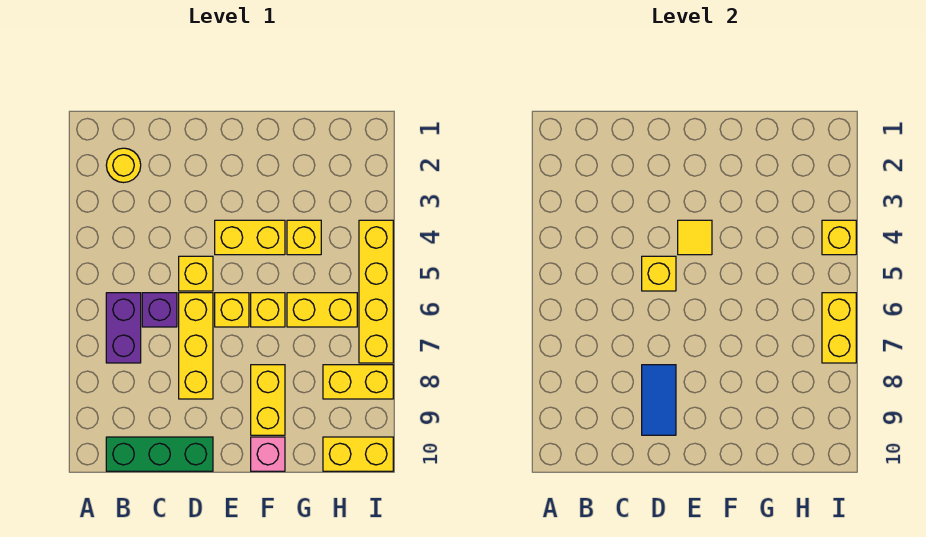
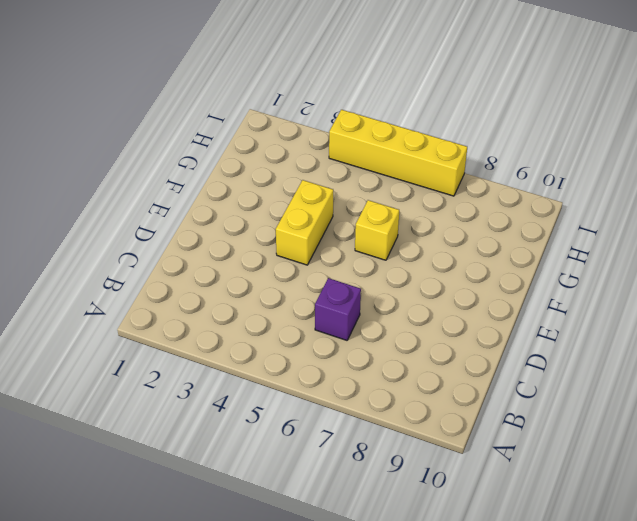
none -> yellow 1x1 round brick [106,148,141,183]
none -> purple 1x2 brick [106,293,141,363]
none -> green 1x3 brick [106,437,213,471]

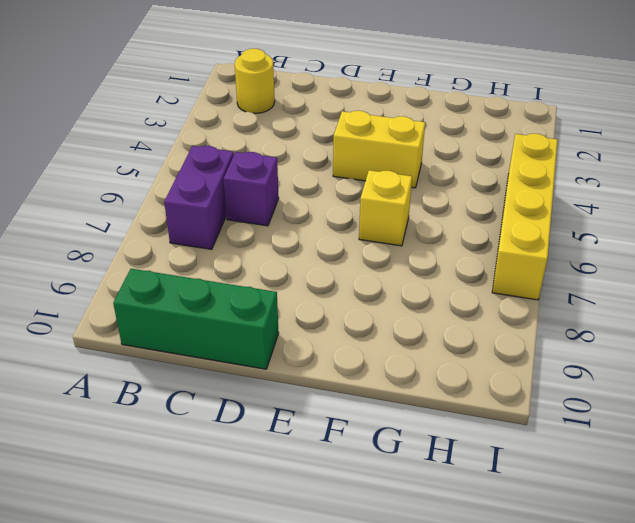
none -> yellow 1x1 brick [179,256,213,291]
none -> yellow 1x3 brick [179,293,213,399]
none -> yellow 1x1 brick [215,293,249,327]

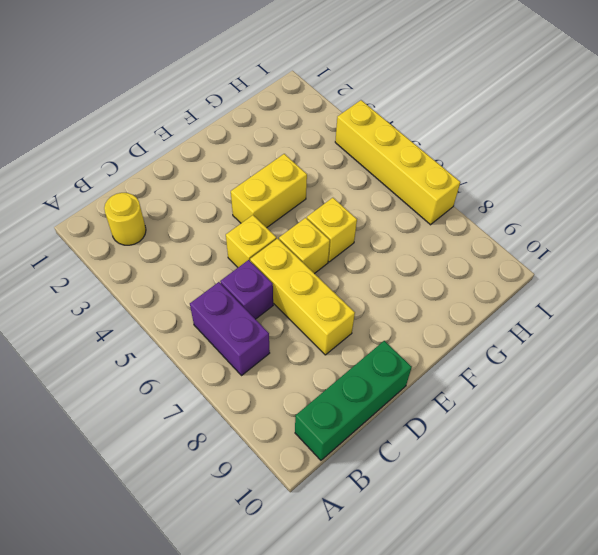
none -> yellow 1x2 brick [251,365,285,435]
none -> pink 1x1 brick [251,437,285,471]
none -> yellow 1x1 brick [287,220,321,255]

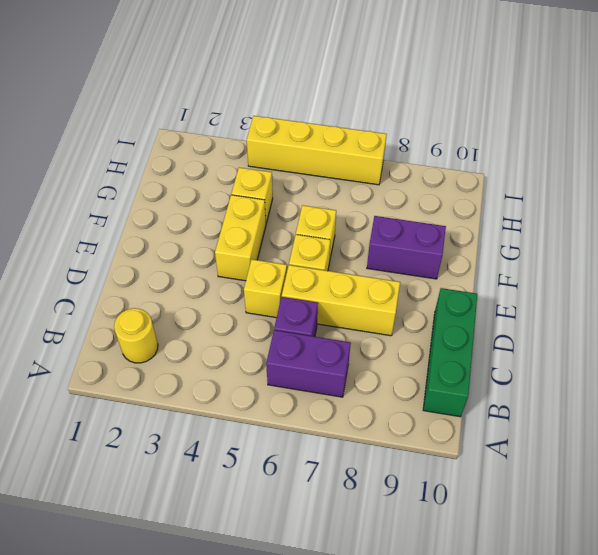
purple 1x2 brick [367,216,446,279] -> yellow 1x2 brick [251,365,285,435]
none -> pink 1x1 brick [251,437,285,471]
none -> yellow 1x2 brick [287,293,357,327]
none -> yellow 1x2 brick [323,365,393,399]

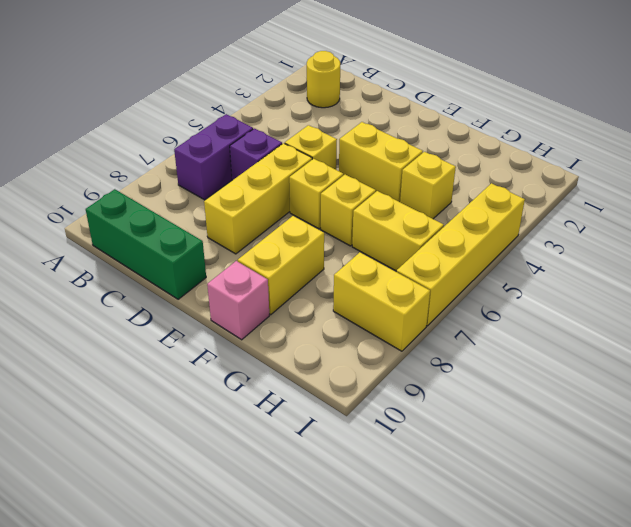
none -> yellow 1x2 brick [323,437,393,471]
none -> yellow 1x1 brick [642,256,676,291]
none -> blue 1x2 tile [642,365,676,435]

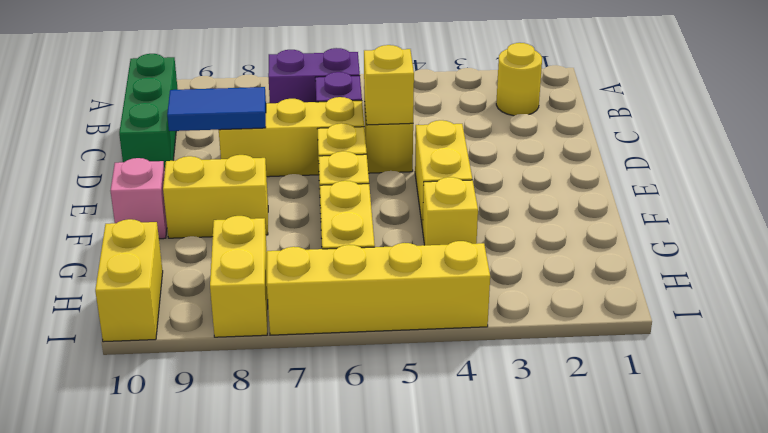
none -> yellow 1x1 tile [678,220,712,255]
none -> yellow 1x1 brick [822,220,856,255]
none -> yellow 1x2 brick [822,293,856,363]

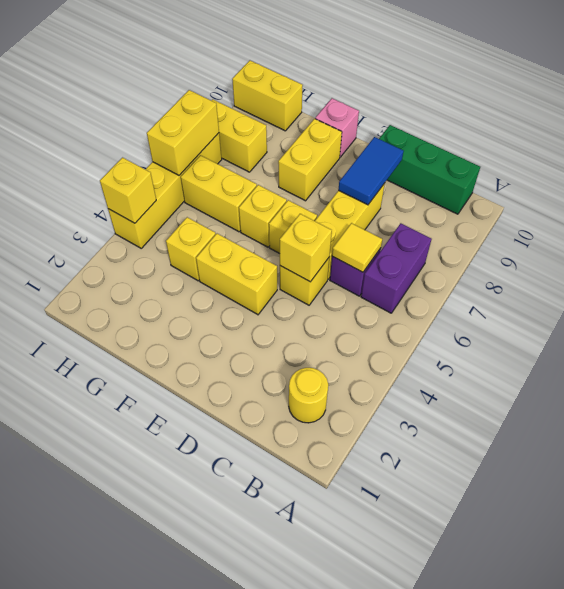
yellow 1x1 tile [332,223,382,272] -> yellow 1x1 tile moved to [678,220,712,255]

